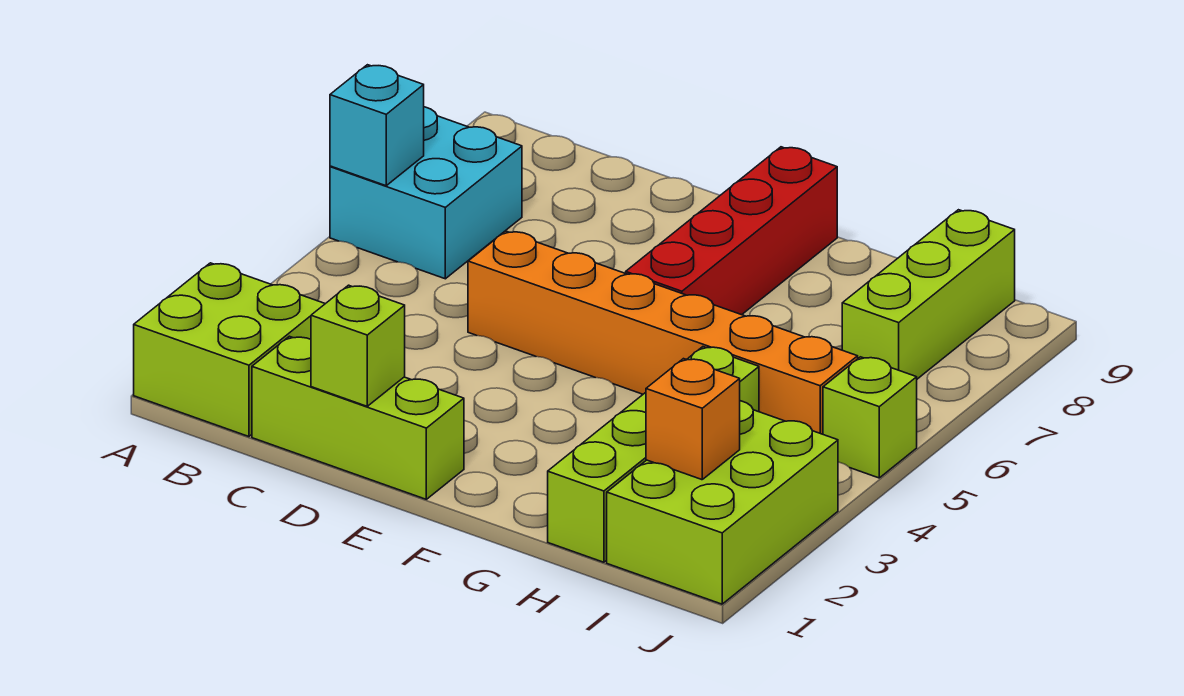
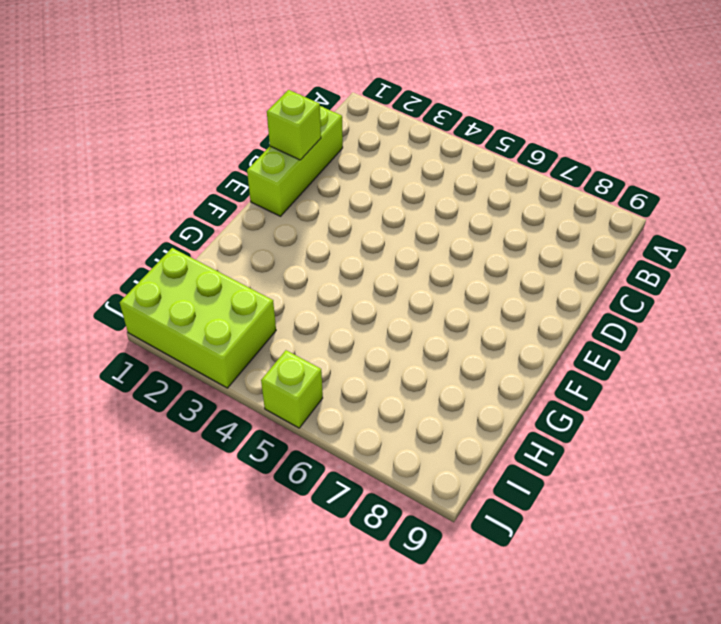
none -> lime 2x2 brick [134,263,325,437]
none -> cyan 2x2 brick [330,107,522,279]
none -> orange 1x6 brick [468,231,858,434]

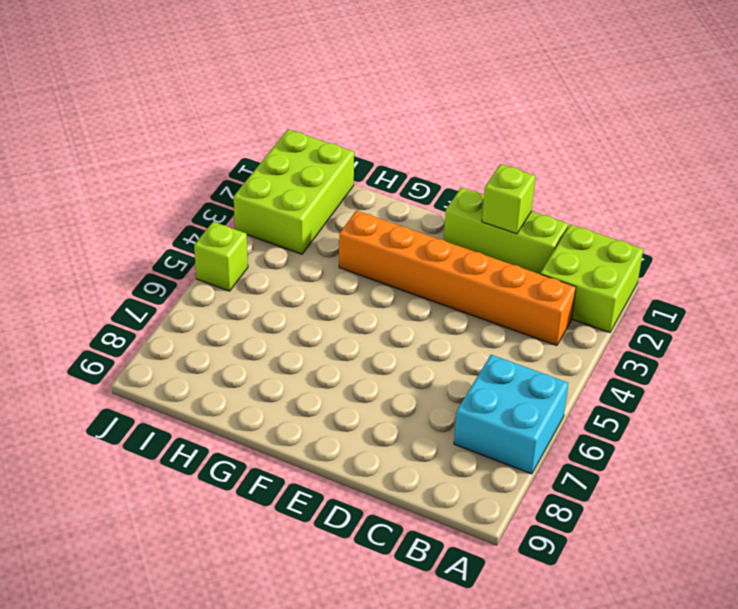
orange 1x6 brick [339,211,576,346] -> orange 1x6 brick moved to [468,231,858,434]
none -> red 1x4 brick [626,147,837,315]
none -> lime 1x4 brick [548,347,759,562]
none -> lime 1x3 brick [842,210,1015,379]

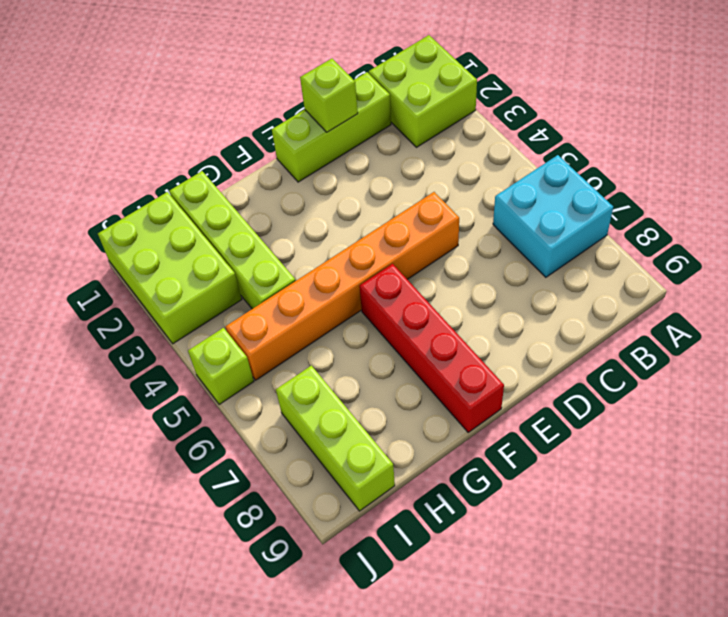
none -> cyan 1x1 brick [330,65,424,186]
none -> orange 1x1 brick [646,359,740,480]

